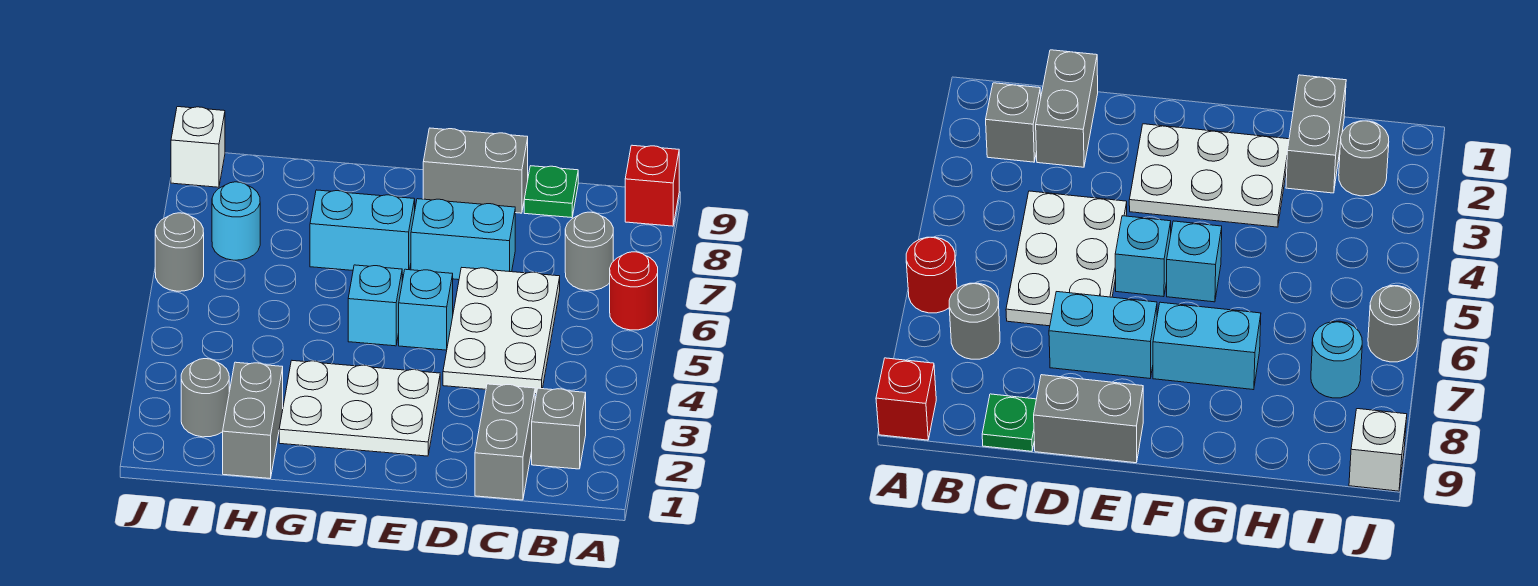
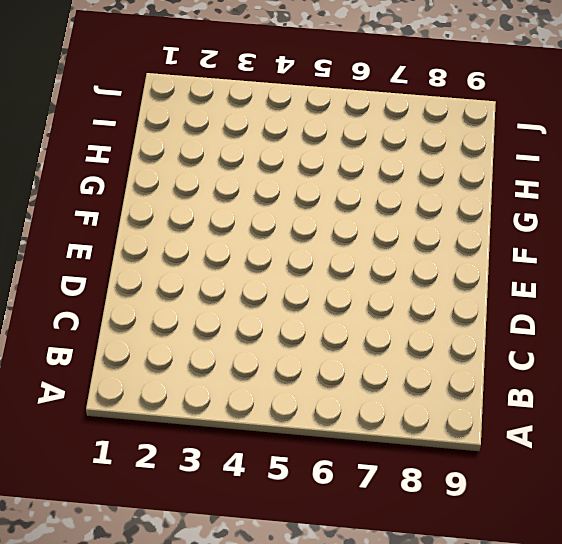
none -> red 1x1 round brick [610,252,658,330]
none -> red 1x1 brick [625,145,679,226]
none -> grey 1x1 brick [532,388,586,469]

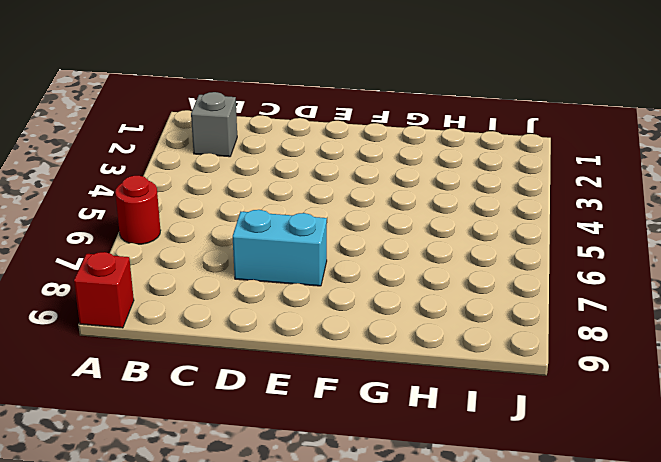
none -> grey 1x1 round brick [565,212,613,291]
none -> grey 1x2 brick [475,384,535,500]
none -> white 2x3 plate [443,268,560,394]

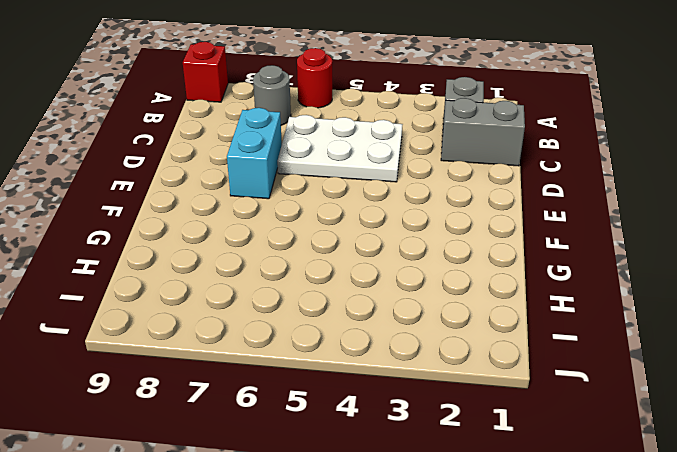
none -> green 1x1 plate [524,166,578,218]
none -> grey 1x2 brick [423,128,528,213]
none -> white 2x3 plate [279,361,440,456]

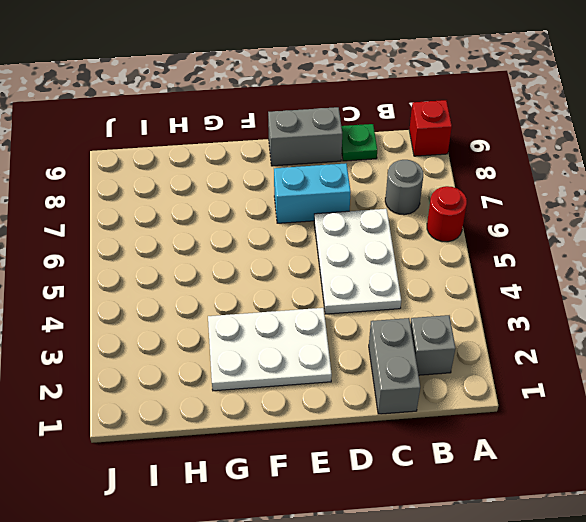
none -> cyan 1x1 brick [399,269,453,350]
none -> cyan 1x1 brick [348,265,402,346]
none -> cyan 1x2 brick [310,190,415,275]

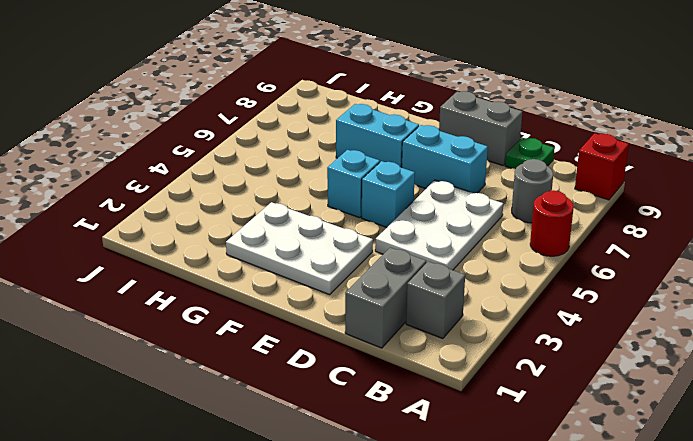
none -> grey 1x2 brick [223,362,283,478]
none -> grey 1x1 round brick [181,359,229,437]
none -> cyan 1x1 round brick [212,182,260,260]

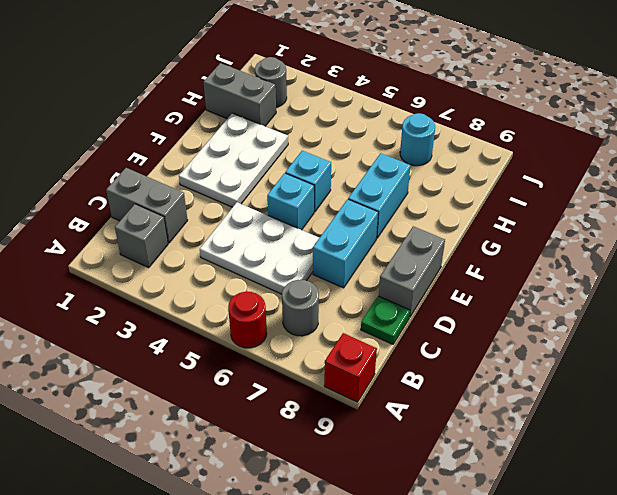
none -> grey 1x1 round brick [155,213,204,291]
none -> white 1x1 brick [171,107,225,187]

